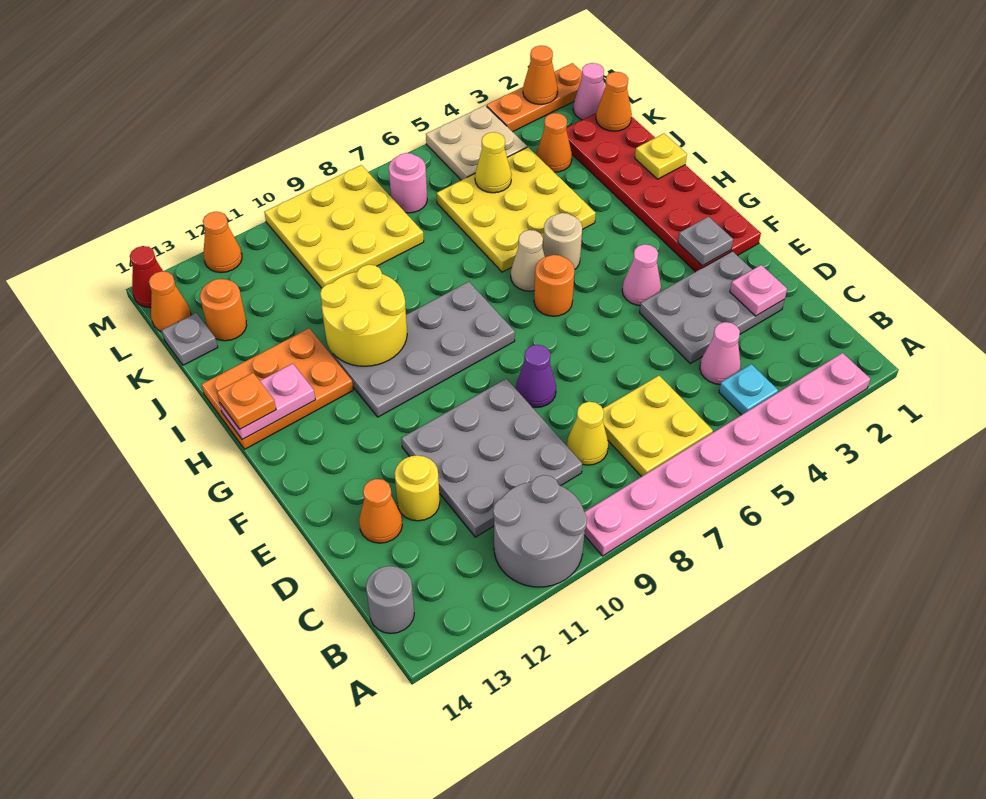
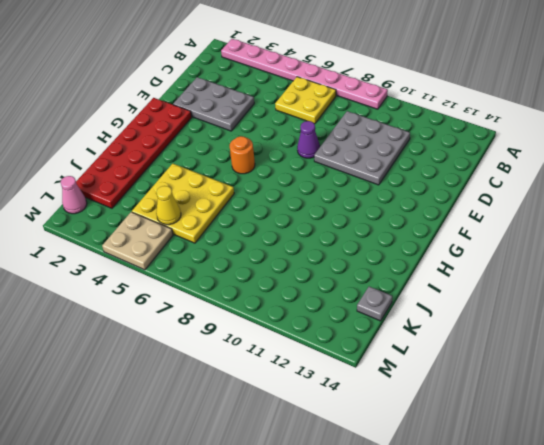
none -> grey 2x2 round brick [493,475,587,587]
none -> cyan 1x1 plate [719,364,778,415]
none -> grey 1x1 round brick [366,566,414,633]
none -> pink 1x1 cone [700,322,741,384]

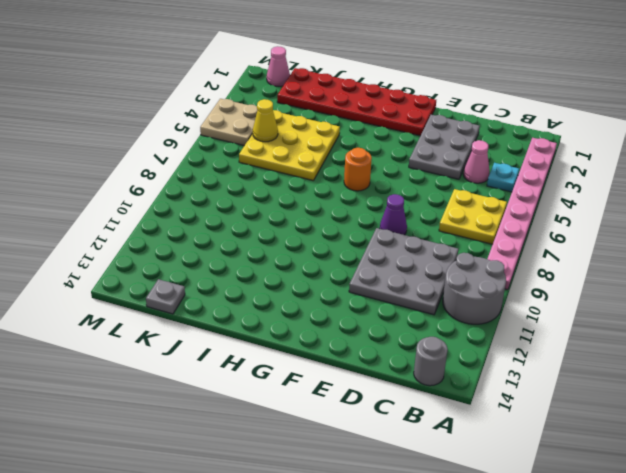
none -> yellow 1x1 cone [567,402,608,465]
none -> yellow 1x1 round brick [395,455,440,521]
none -> orange 1x1 cone [359,479,402,543]
none -> pink 1x1 cone [622,244,661,306]

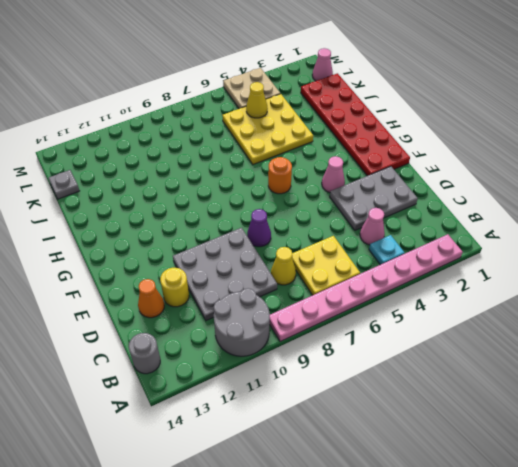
none -> grey 2x4 plate [333,282,515,417]
none -> tan 1x1 round brick [543,213,582,270]
none -> tan 1x1 cone [511,230,545,291]
none -> orange 2x3 plate [201,328,353,449]

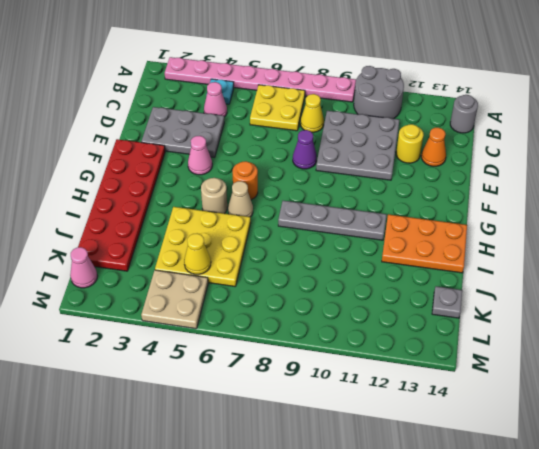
grey 1x4 plate [278,201,387,240] -> grey 2x4 plate [333,282,515,417]
none -> orange 1x1 cone [536,113,572,172]
none -> yellow 3x3 plate [264,165,424,288]
none -> orange 1x1 round brick [200,279,247,341]
none -> pink 1x1 round brick [389,153,427,213]

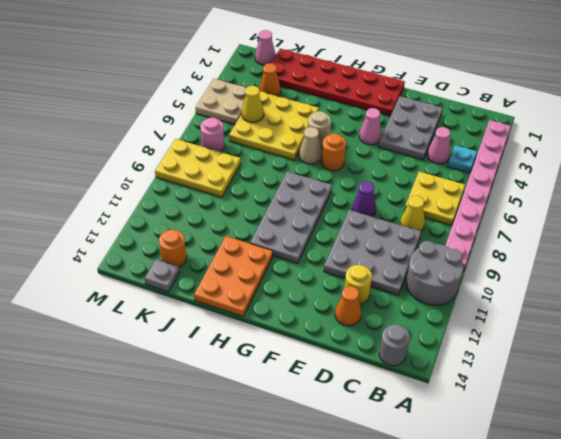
yellow 2x3 plate [155,139,241,197] -> yellow 3x3 plate [264,165,424,288]
none -> orange 1x1 cone [149,271,191,332]
none -> orange 1x3 plate [487,63,582,132]
none -> orange 1x1 cone [203,212,242,273]
none -> red 1x1 cone [130,246,163,308]

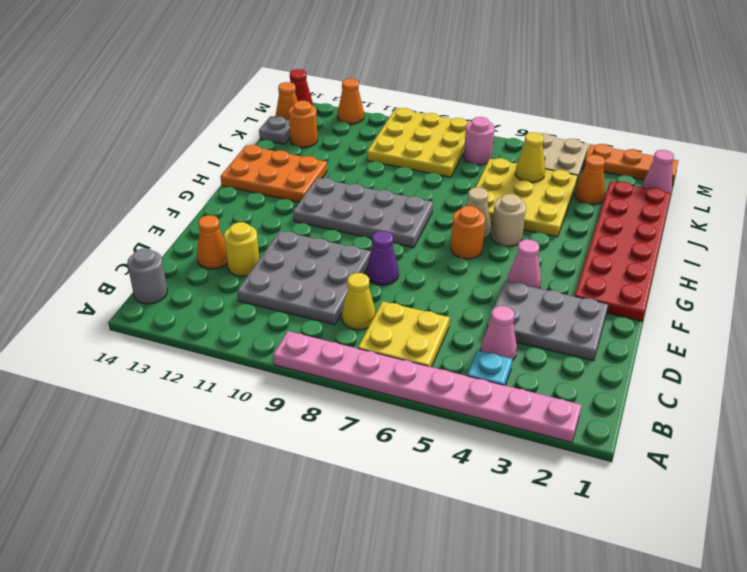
none -> grey 2x2 round brick [493,475,587,587]
none -> pink 1x1 plate [730,265,787,316]
none -> grey 1x1 plate [678,217,733,266]
none -> yellow 2x2 round brick [320,265,407,366]

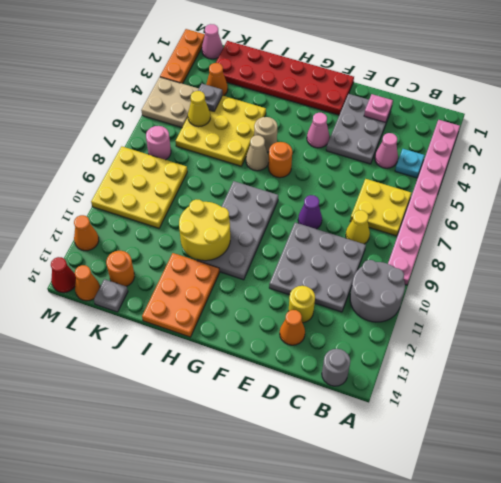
grey 1x1 plate [198,84,222,111] -> grey 1x1 plate moved to [678,217,733,266]
none -> pink 1x2 plate [220,364,315,440]
none -> yellow 1x1 plate [635,134,687,179]
none -> orange 1x1 cone [596,72,632,131]
none -> orange 1x1 cone [523,46,558,104]

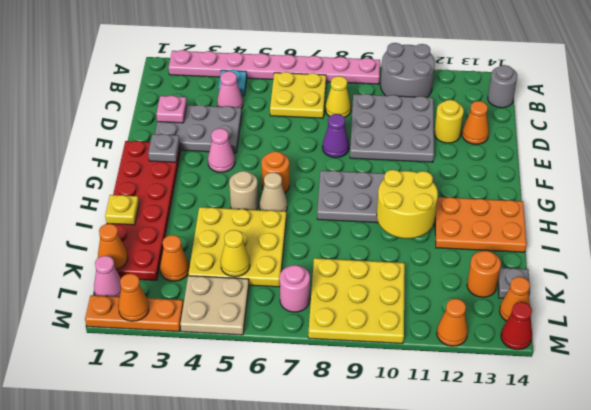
none -> pink 1x2 plate [220,364,315,440]
none -> orange 1x1 plate [217,373,276,429]

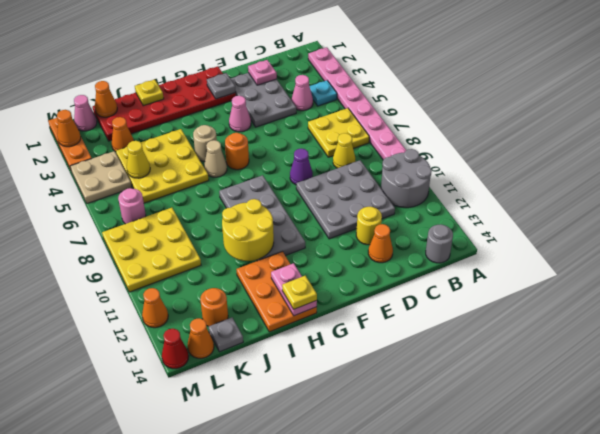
yellow 1x1 plate [282,276,317,309] -> orange 1x1 plate [217,373,276,429]

